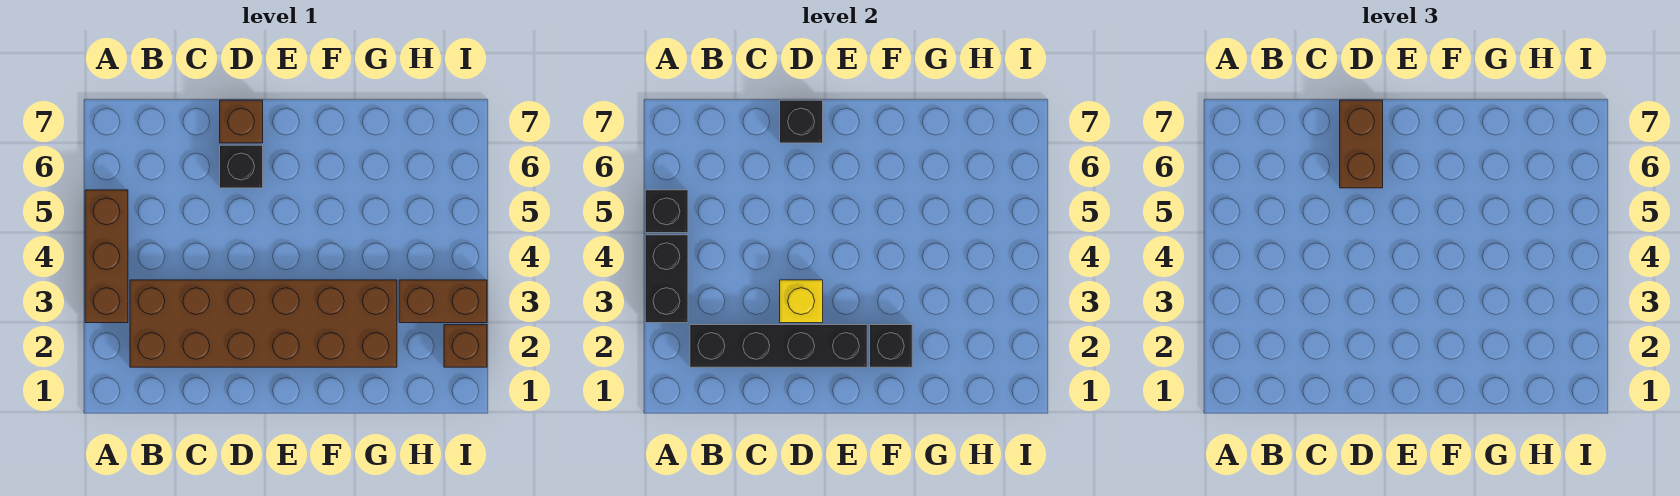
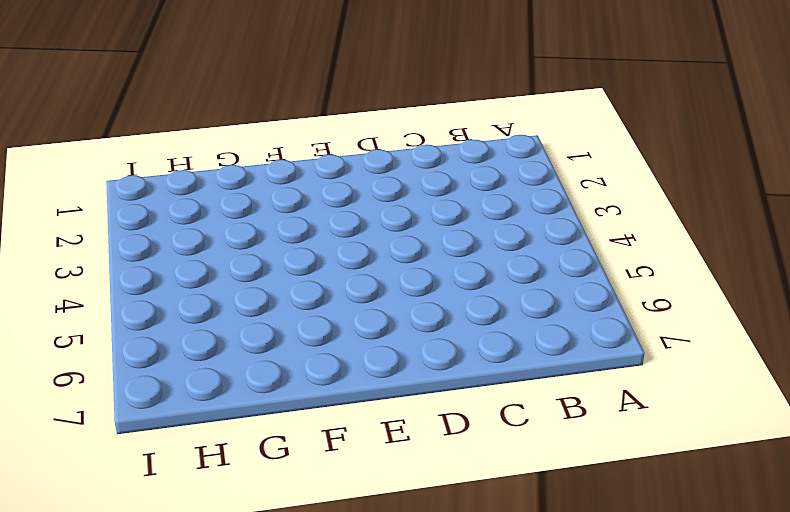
none -> brown 1x3 brick [85,190,128,323]
none -> brown 2x6 brick [130,280,397,367]
none -> black 1x1 brick [220,145,263,188]

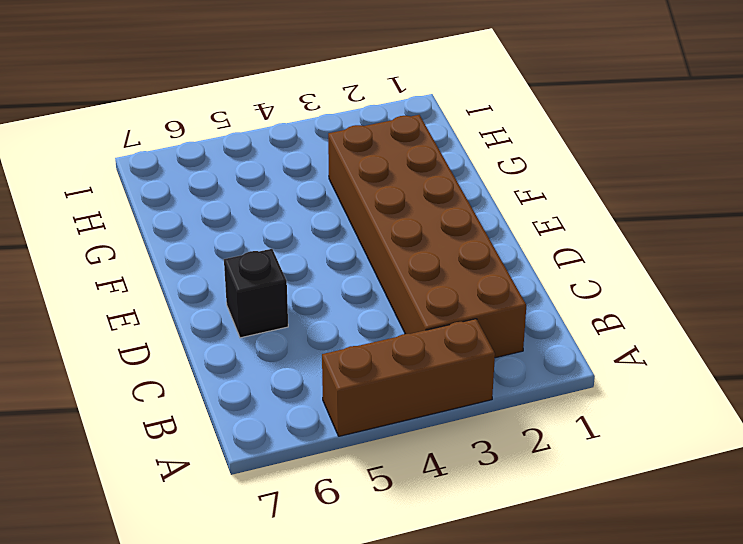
none -> brown 1x1 brick [220,100,263,143]
none -> brown 1x2 brick [399,280,487,323]
none -> brown 1x1 brick [444,325,487,367]

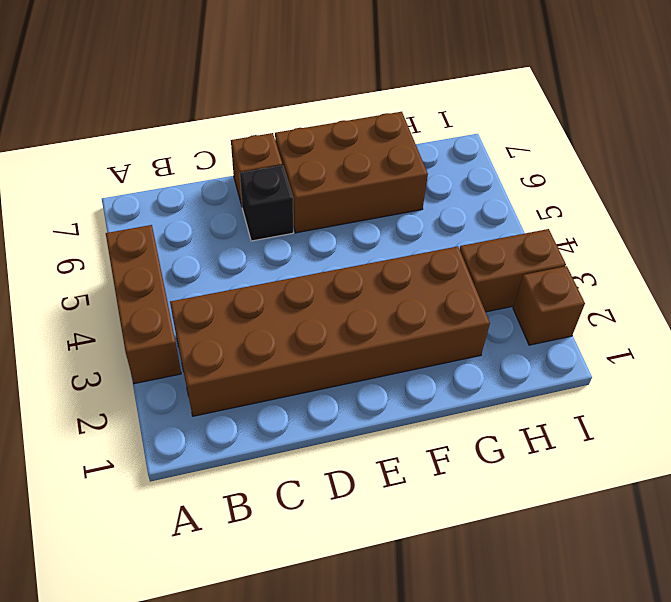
brown 2x3 brick [275,112,428,233] -> none
none -> black 1x2 brick [645,235,688,323]
none -> black 1x1 brick [645,190,688,233]
none -> black 1x4 brick [690,325,867,367]

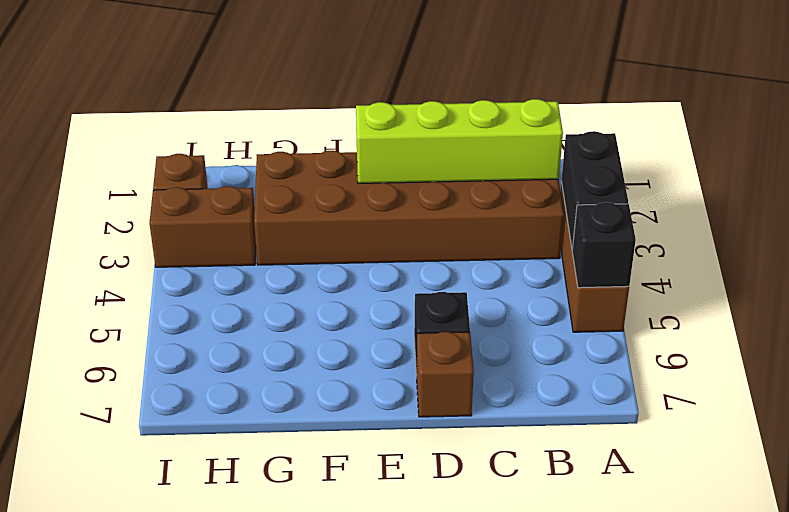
lime 1x4 brick [356,99,563,183] -> black 1x4 brick [690,325,867,367]
none -> yellow 1x1 brick [780,280,823,323]
none -> black 1x1 brick [780,100,823,143]
none -> black 1x1 brick [870,325,912,367]

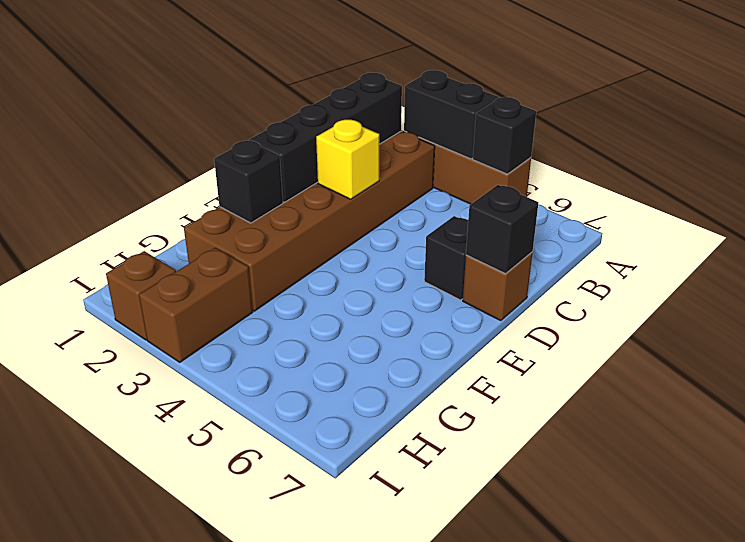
none -> brown 1x2 brick [1340,100,1383,188]

